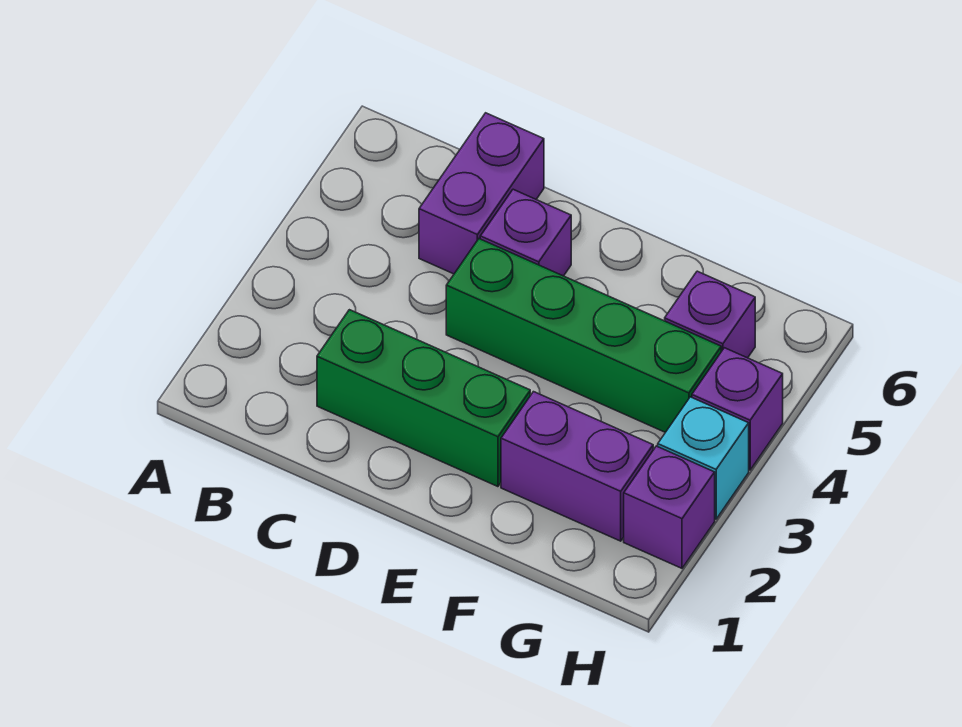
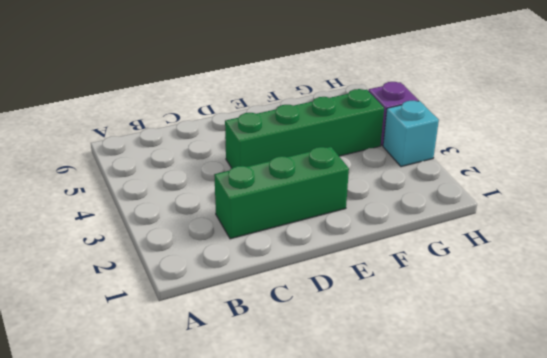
none -> purple 1x2 brick [419,113,544,274]
none -> purple 1x1 brick [480,189,571,276]

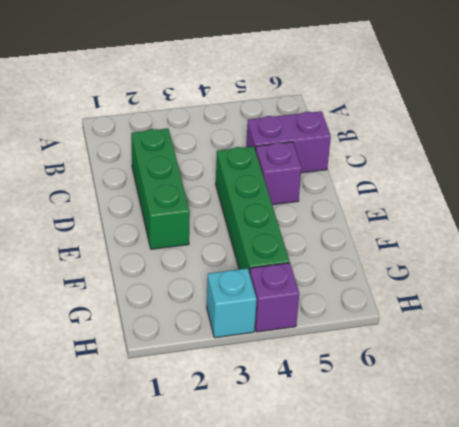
none -> purple 1x2 brick [501,392,653,541]
none -> purple 1x1 brick [665,271,755,358]

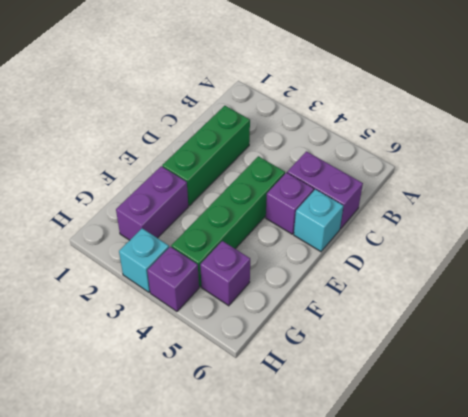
cyan 1x1 brick [294,189,343,252] -> none
none -> purple 1x1 brick [624,446,715,568]

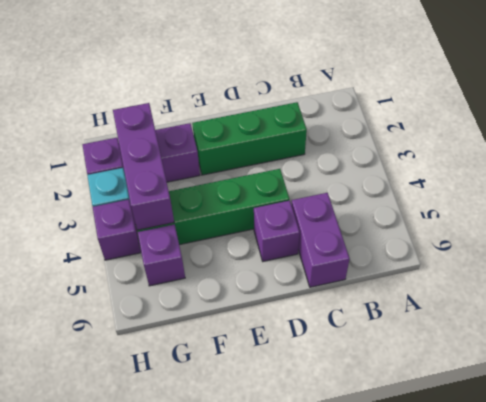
purple 1x3 brick [113,103,174,230] -> none

